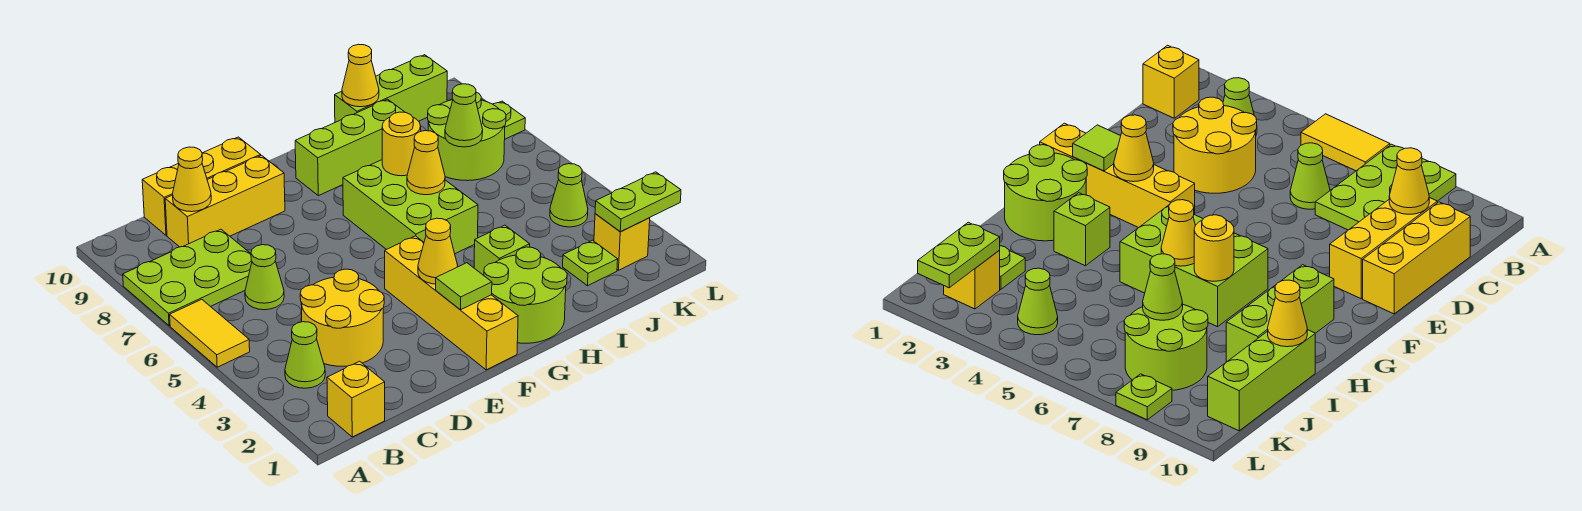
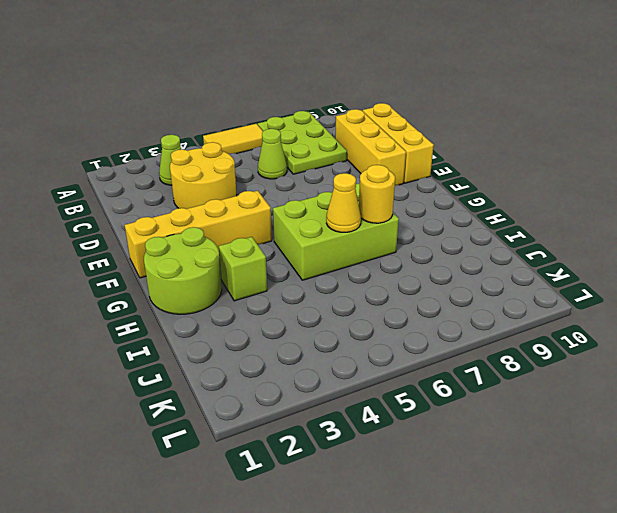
none -> yellow 1x1 brick [327,361,385,437]
none -> lime 1x3 brick [295,99,404,196]
none -> lime 1x3 brick [335,55,447,122]

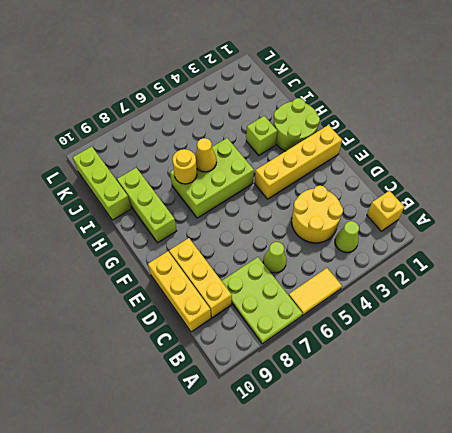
none -> lime 1x1 plate [563,240,618,286]
none -> lime 2x2 round brick [428,92,506,181]
none -> yellow 1x1 brick [594,214,650,270]

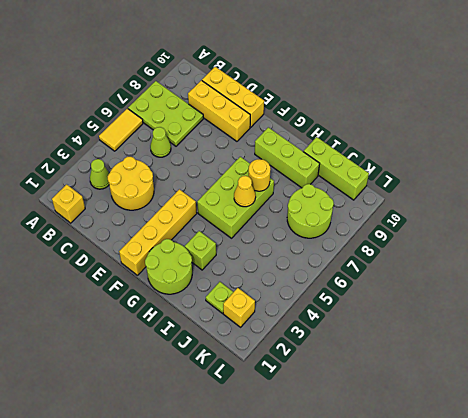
none -> lime 1x1 cone [550,164,588,227]
none -> lime 1x1 plate [493,101,525,139]
none -> yellow 1x1 cone [173,147,211,212]

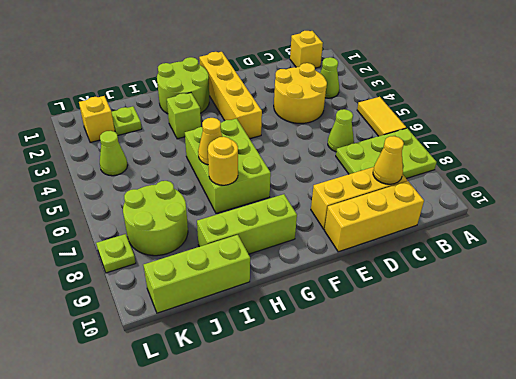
none -> lime 1x1 tile [436,263,492,310]
none -> yellow 1x1 cone [418,218,458,284]
none -> yellow 1x1 cone [342,44,379,107]

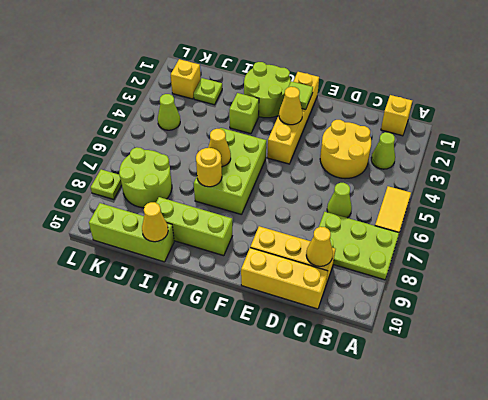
none -> lime 1x1 cone [445,84,483,147]
none -> lime 1x2 plate [595,172,681,232]

